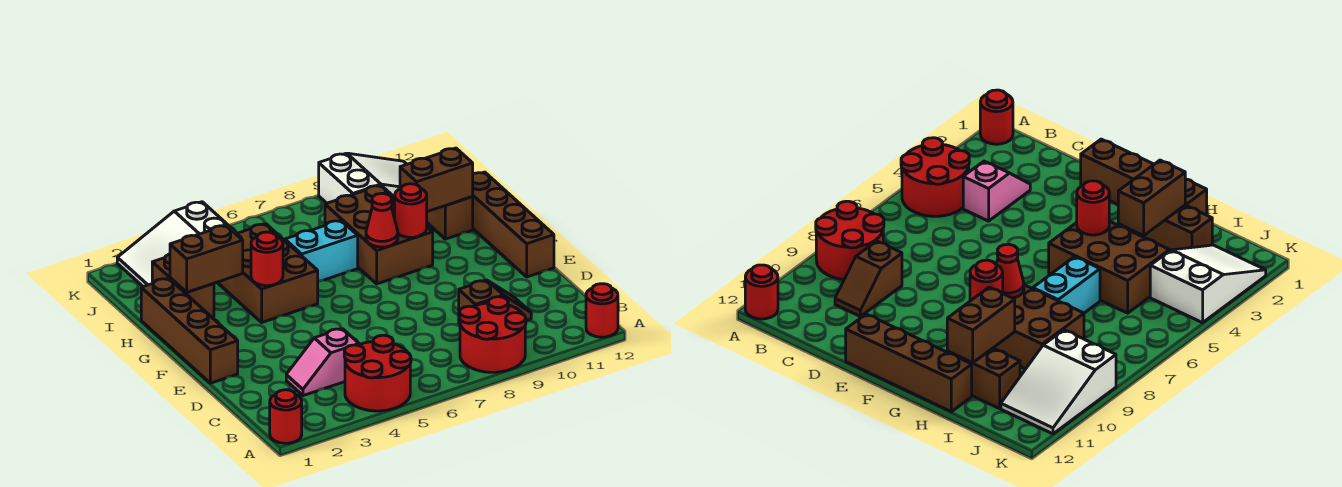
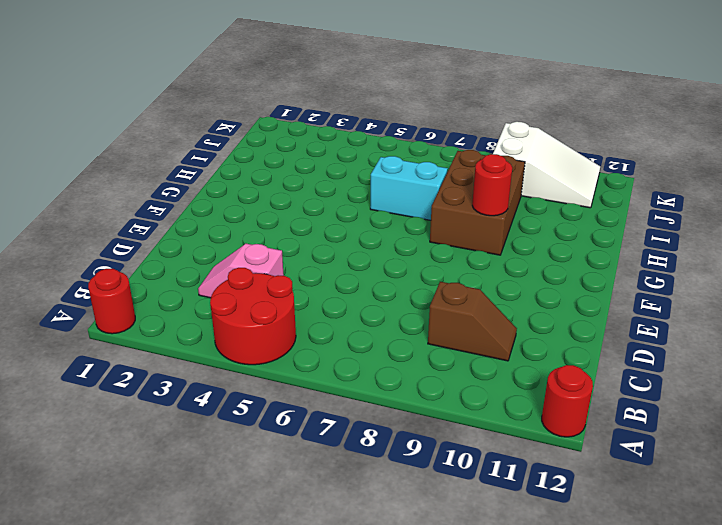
none -> red 2x2 round brick [459,297,526,372]
none -> brown 1x4 brick [141,278,238,383]
none -> brown 1x4 brick [472,172,554,277]

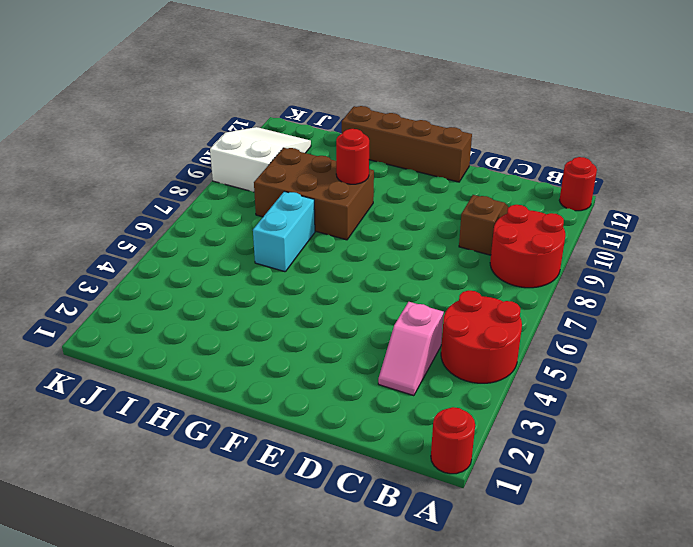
none -> brown 1x4 brick [141,278,238,383]
none -> brown 2x3 brick [217,224,318,322]
none -> brown 1x2 brick [152,254,214,317]

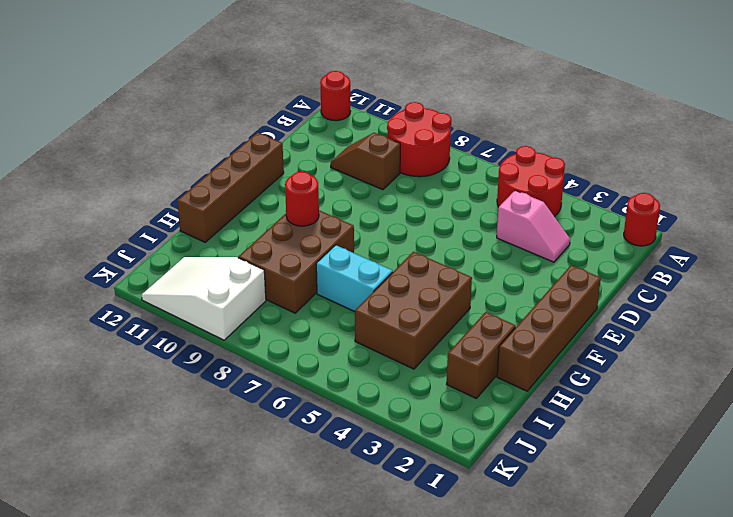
none -> brown 1x2 brick [427,197,473,239]
none -> white 2x3 slope [117,202,236,287]
none -> red 1x1 round brick [251,232,283,286]

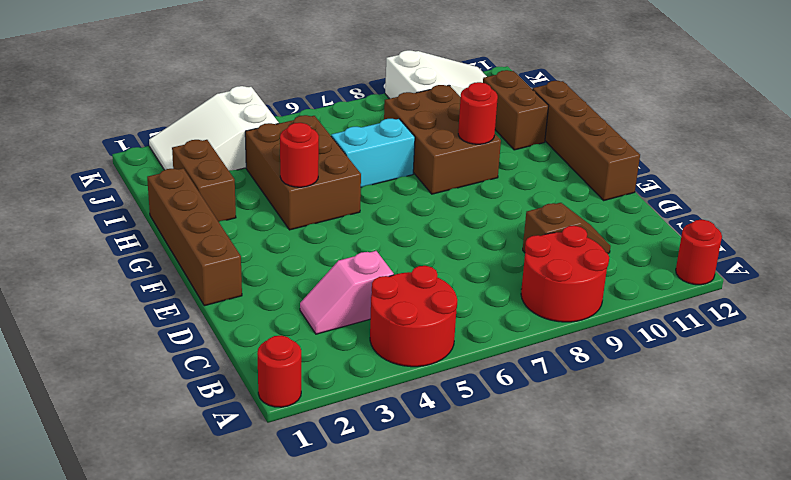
none -> red 1x1 cone [366,193,398,247]
none -> brown 1x2 brick [170,225,243,292]
none -> brown 1x2 brick [400,148,473,212]

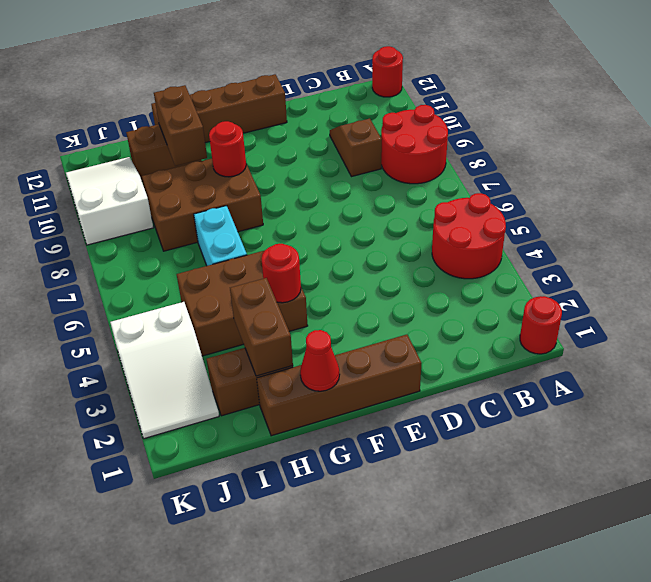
red 1x1 cone [300,330,340,391] -> red 1x1 cone moved to [366,193,398,247]
none -> pink 1x2 slope [286,329,359,396]

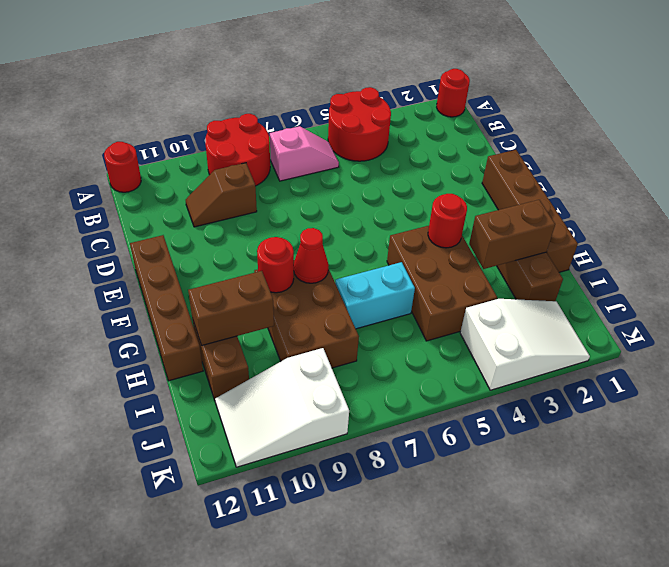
pink 1x2 slope [270,126,339,181] -> pink 1x2 slope moved to [286,329,359,396]

